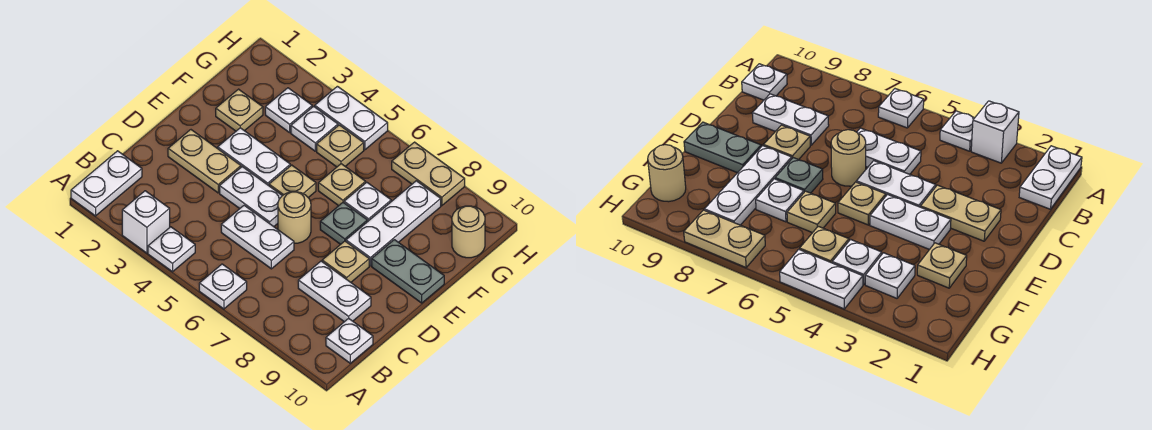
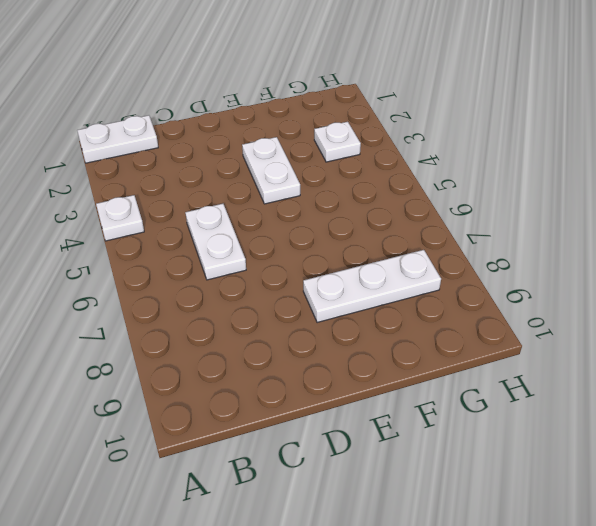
none -> white 1x1 brick [122,191,170,253]
none -> white 1x1 plate [199,264,247,309]
none -> white 1x1 plate [326,318,373,363]

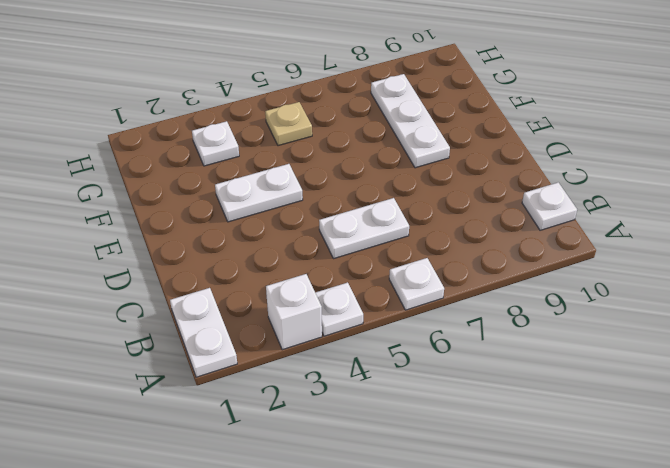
none -> white 1x2 plate [298,261,371,322]
none -> tan 1x2 plate [168,130,241,193]
none -> white 1x2 plate [220,167,282,227]

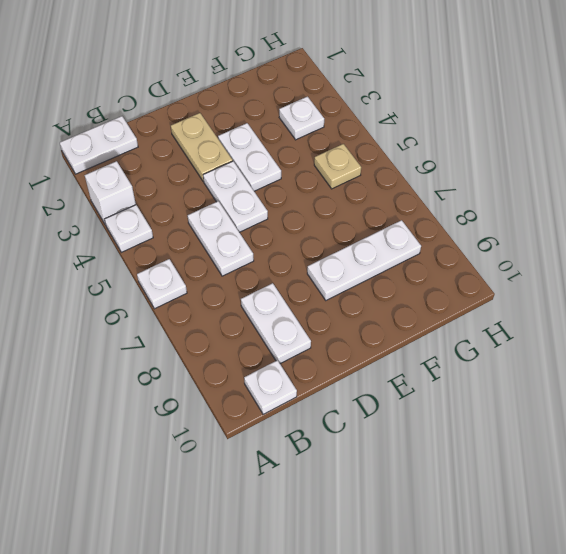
none -> tan 1x1 round brick [278,192,311,243]
none -> tan 1x1 plate [322,241,369,282]
none -> tan 1x1 plate [269,165,316,198]

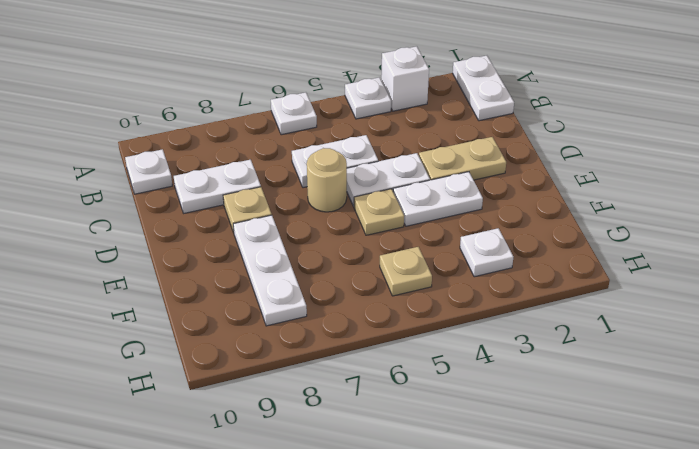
none -> grey 1x1 plate [320,203,367,244]
none -> grey 1x2 plate [372,240,444,303]
none -> tan 1x1 plate [216,89,263,131]

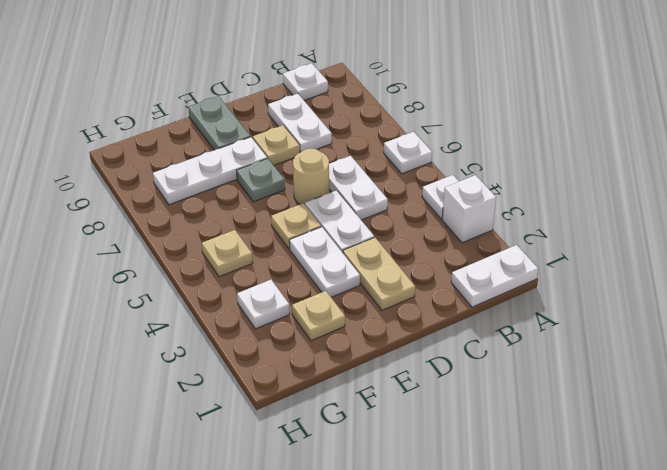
none -> tan 1x1 plate [318,164,366,206]
none -> white 1x1 plate [344,182,391,222]
none -> white 1x1 plate [291,106,338,151]

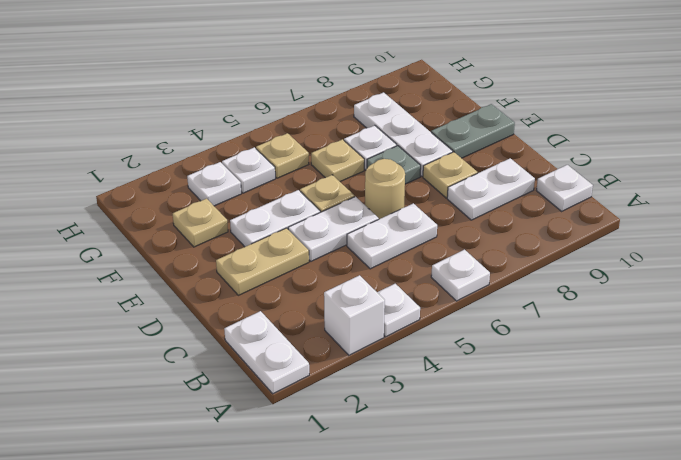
none -> tan 1x1 round brick [452,206,485,258]
none -> white 1x2 plate [315,86,388,150]
none -> tan 1x2 plate [392,142,465,206]

